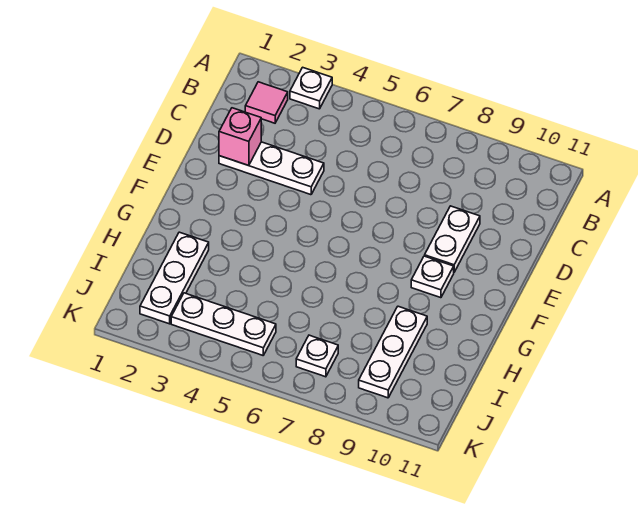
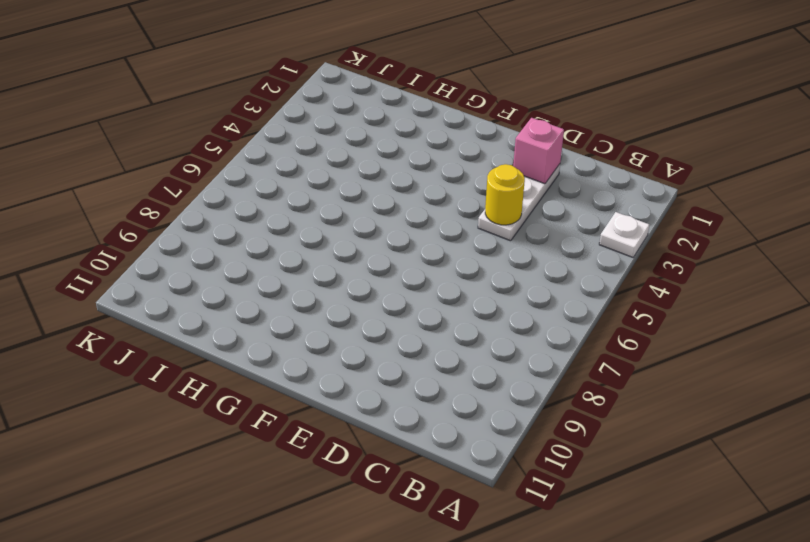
yellow 1x1 round brick [485,164,525,225] -> none
none -> pink 1x1 tile [245,82,288,123]
none -> white 1x2 plate [425,206,480,272]

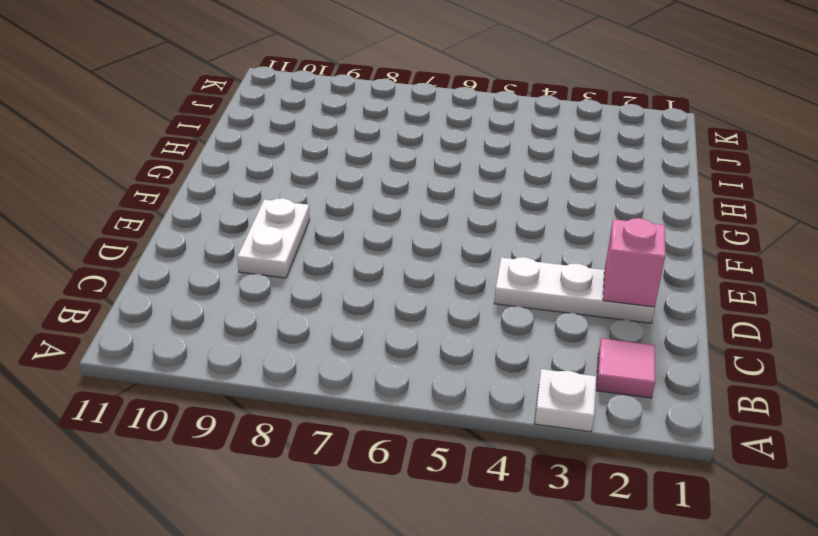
none -> white 1x1 plate [411,256,454,298]
none -> white 1x3 plate [140,232,209,324]

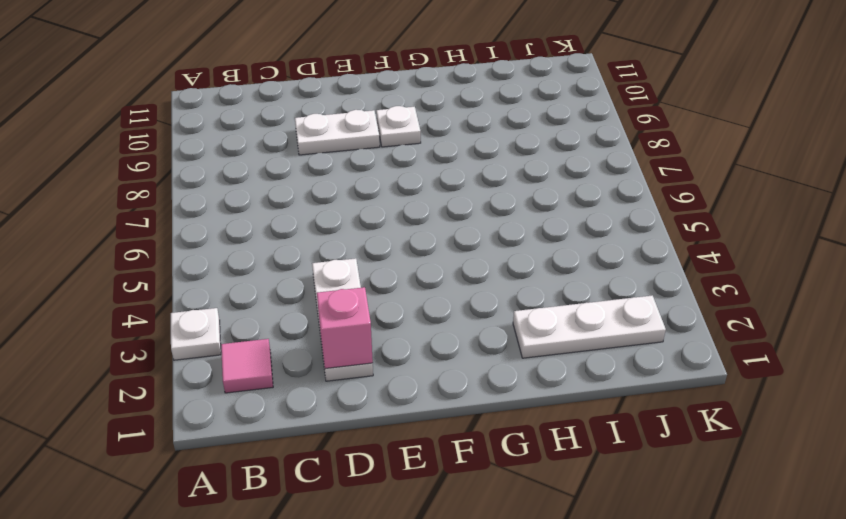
none -> white 1x3 plate [359,306,427,398]
none -> white 1x3 plate [171,293,276,355]

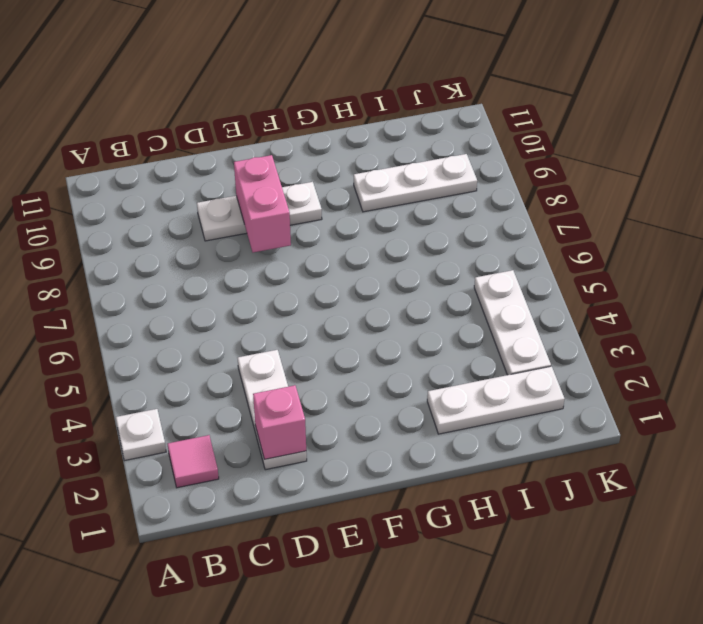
pink 1x2 brick [234,155,291,252] -> none
none -> white 1x1 plate [296,335,338,377]

